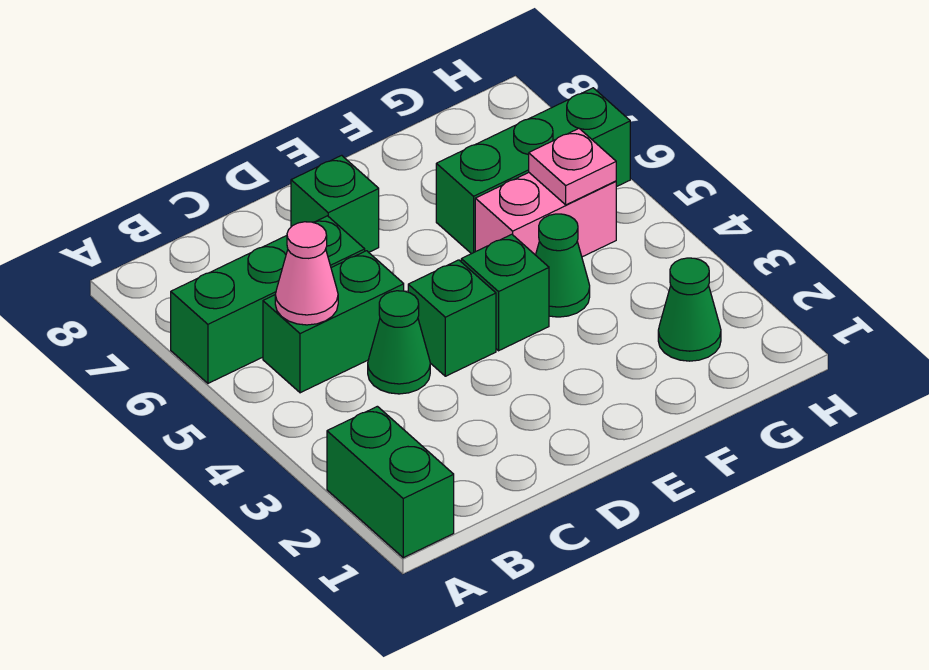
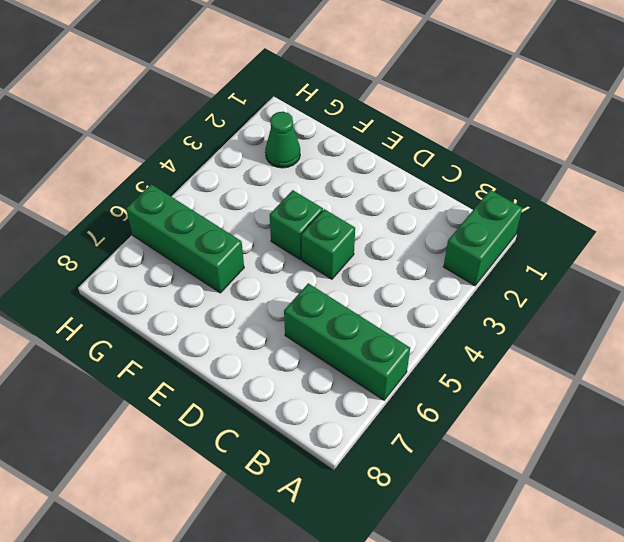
none -> green 1x2 brick [263,251,404,393]
none -> green 1x1 cone [368,291,430,394]
none -> green 1x1 brick [291,155,379,252]

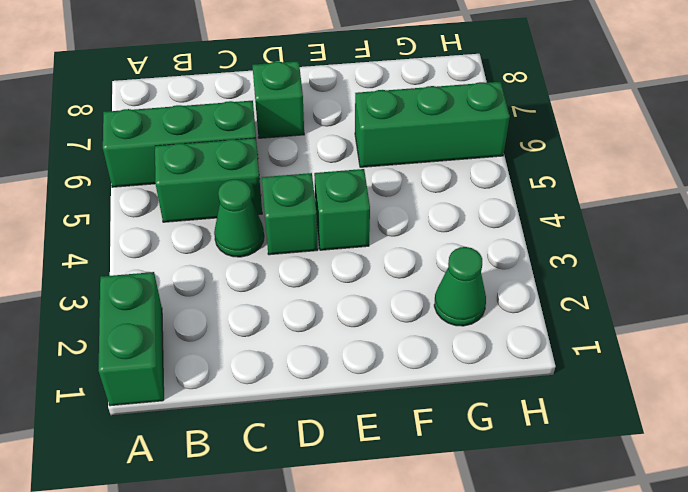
none -> green 1x1 cone [536,214,590,317]
none -> pink 1x2 brick [475,173,616,257]
none -> pink 1x1 cone [275,222,338,325]

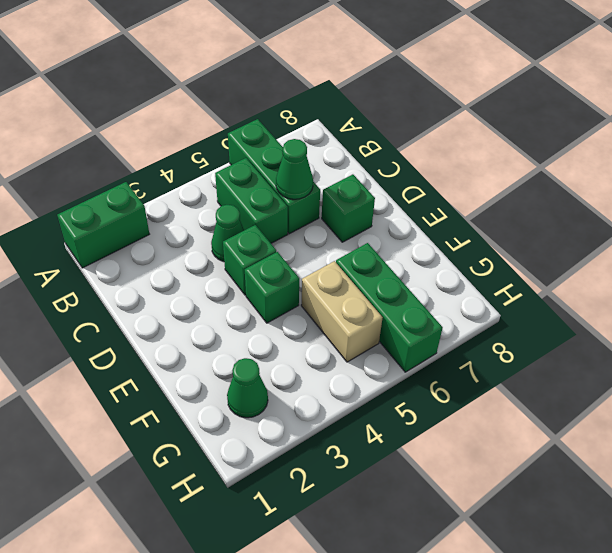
green 1x1 cone [276,139,313,199] -> green 1x1 cone moved to [536,214,590,317]
tan 1x2 brick [301,261,383,362] -> pink 1x2 brick [475,173,616,257]
none -> pink 1x1 cone [275,222,338,325]
none -> pink 1x1 plate [529,129,616,205]

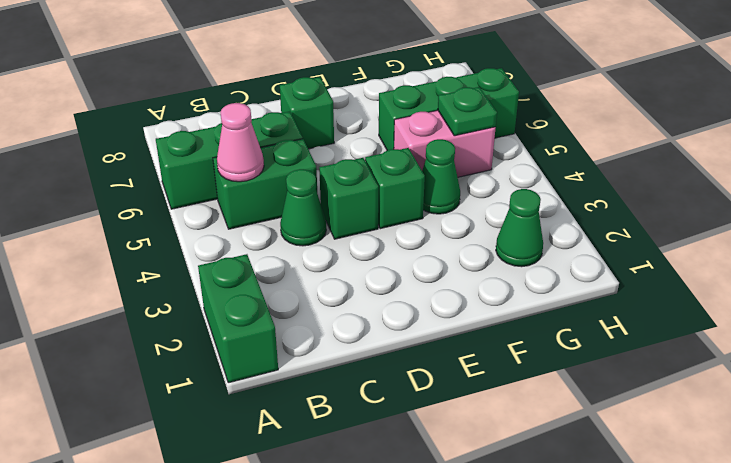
green 1x1 plate [438,87,497,136] -> pink 1x1 plate [529,129,616,205]

